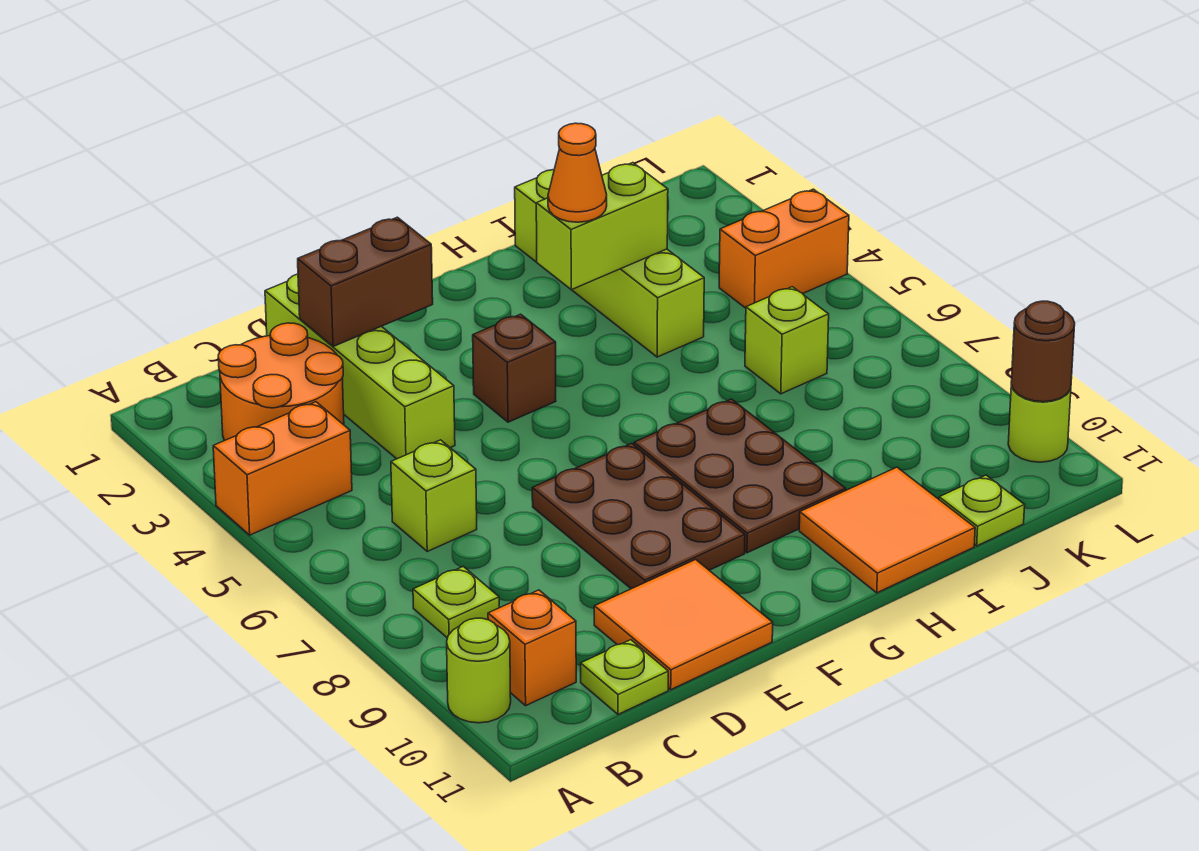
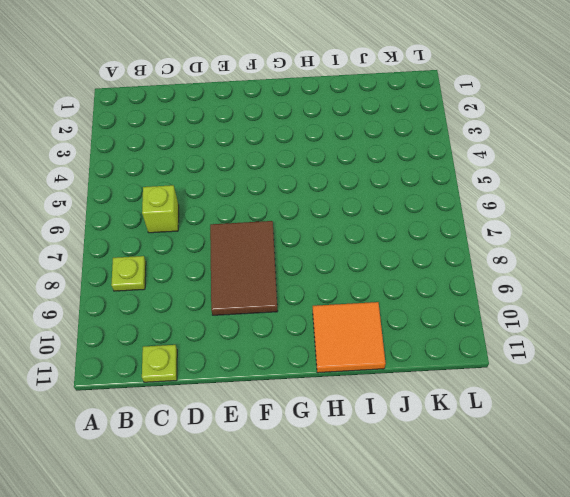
brown 2x3 tile [210,221,278,315] -> brown 2x3 plate [532,443,745,589]
none -> orange 1x2 brick [213,402,352,535]
none -> lime 1x1 round brick [447,618,511,723]
none -> orange 2x2 round brick [218,323,344,441]

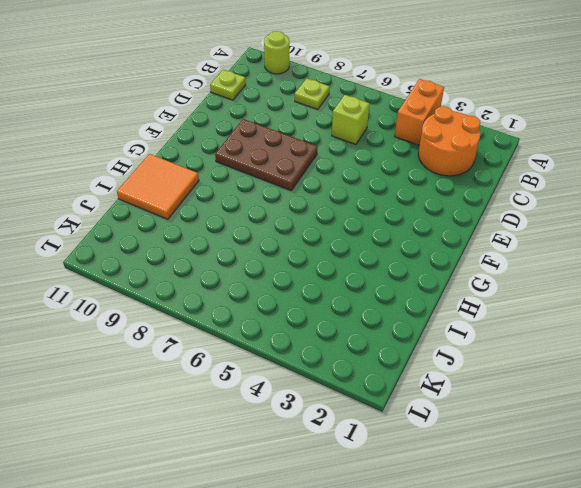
none -> orange 1x1 brick [488,590,576,706]
none -> lime 1x4 brick [265,274,455,459]
none -> orange 2x2 tile [594,559,773,690]

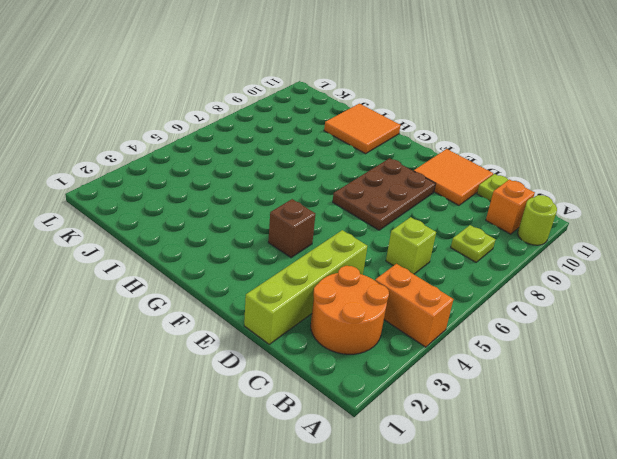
none -> brown 2x3 plate [634,399,846,553]
none -> lime 1x4 brick [515,170,704,357]
none -> lime 1x1 brick [745,287,829,394]

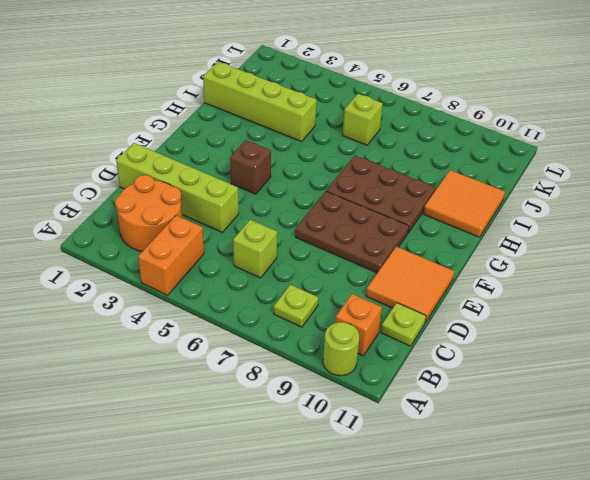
none -> lime 1x1 plate [939,475,1025,546]
none -> orange 1x2 brick [719,189,849,308]
none -> lime 1x1 round brick [1008,385,1071,462]

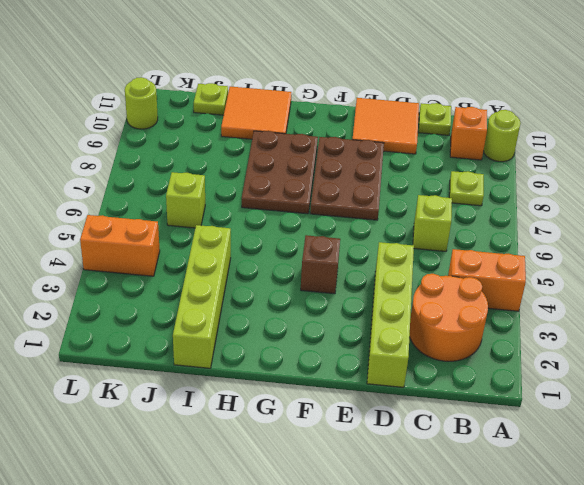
none -> brown 1x2 brick [298,217,433,347]
none -> lime 1x2 brick [536,163,668,290]
none -> brown 1x1 round brick [1011,301,1075,402]

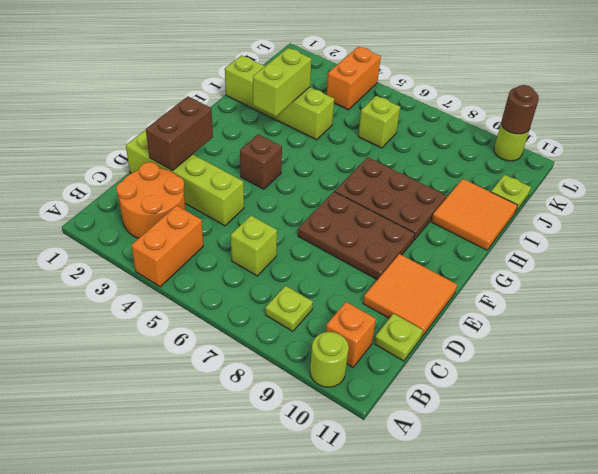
none -> orange 1x1 cone [548,123,607,222]

